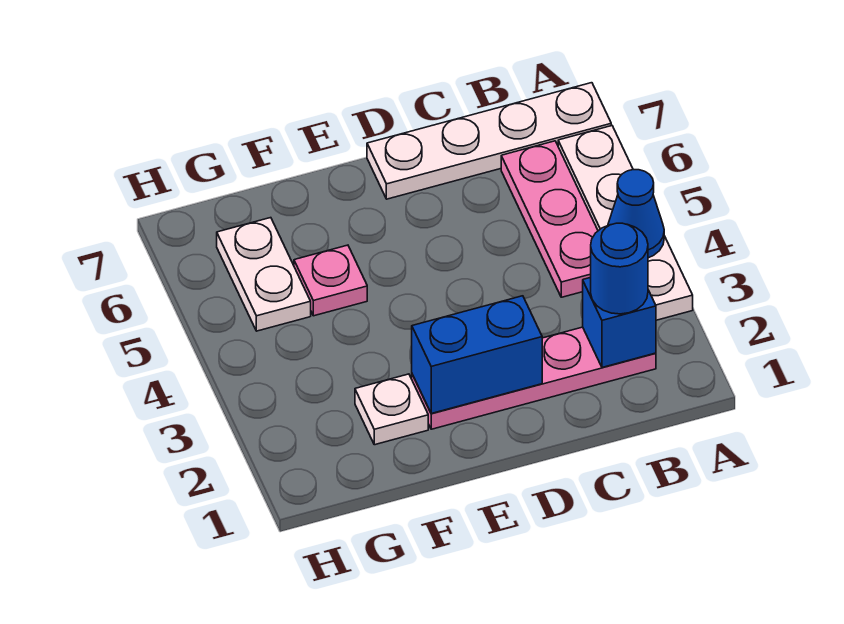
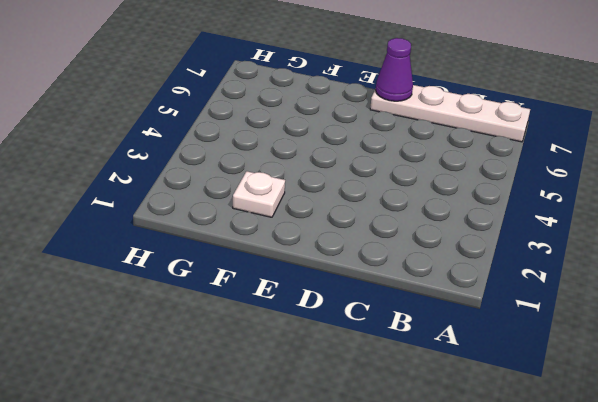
purple 1x1 cone [376,38,413,101] -> none
none -> white 1x4 plate [558,126,693,320]
none -> pink 1x4 plate [412,327,656,429]

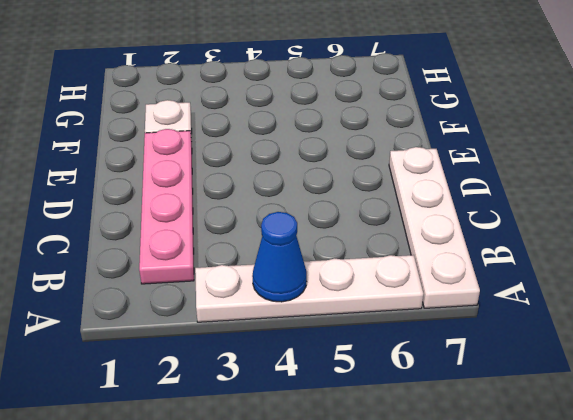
none -> pink 1x3 plate [501,141,598,297]
none -> pink 1x1 plate [294,245,367,316]

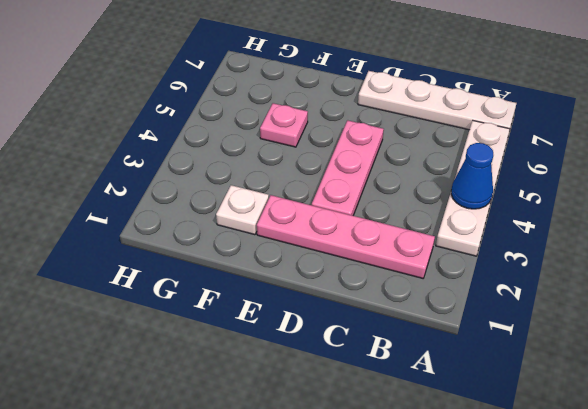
pink 1x3 plate [312,120,384,216] -> pink 1x3 plate moved to [501,141,598,297]
none -> white 1x2 plate [217,218,311,331]
none -> blue 1x1 brick [583,278,656,367]

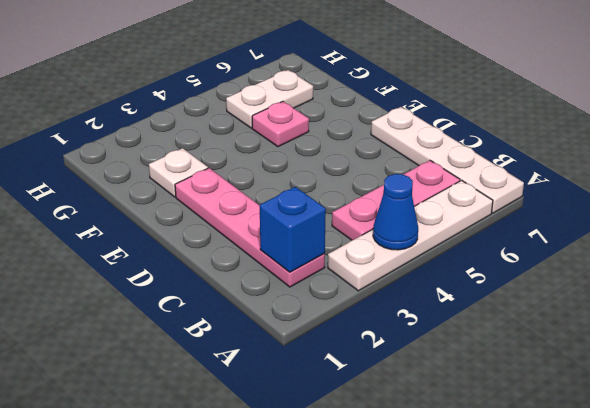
none -> blue 1x2 brick [412,296,542,413]
none -> blue 1x1 round brick [591,223,648,314]

